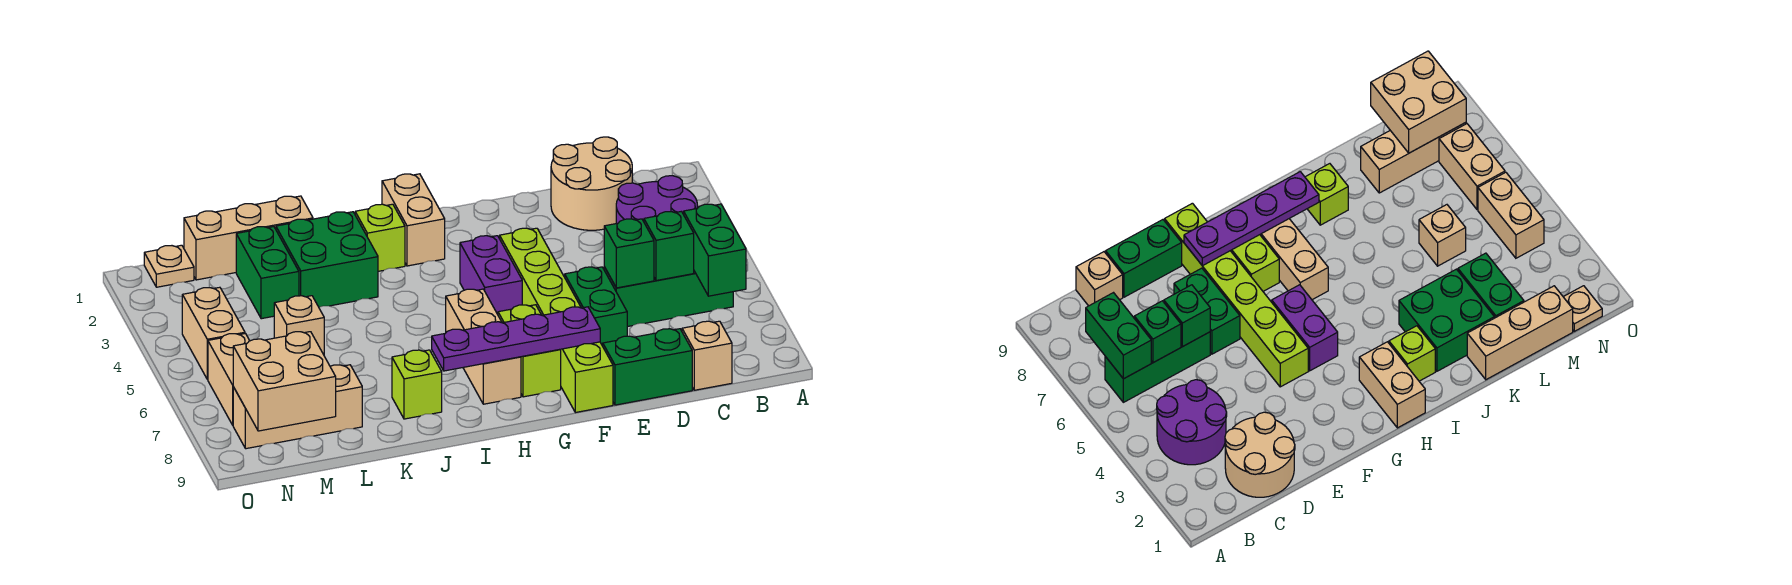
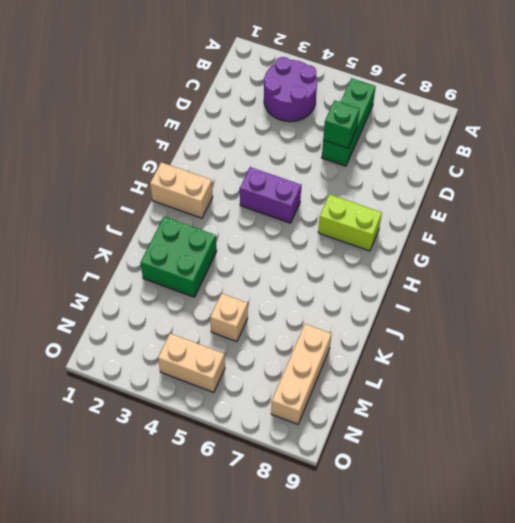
none -> tan 2x2 round brick [551,137,632,230]
none -> tan 1x1 brick [682,321,732,390]
none -> green 1x2 brick [603,329,692,405]

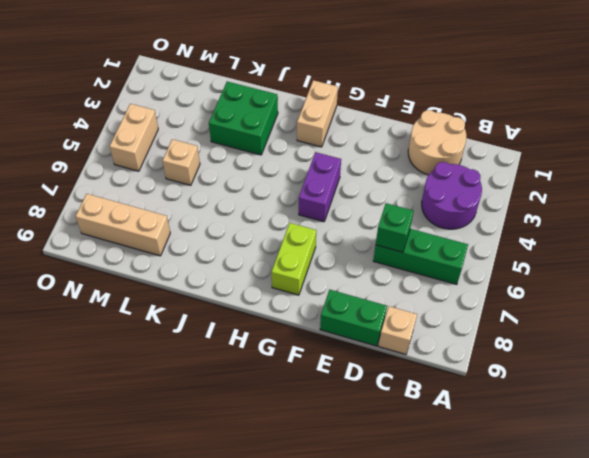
none -> green 1x2 brick [565,267,627,346]
none -> lime 1x6 brick [500,228,613,413]
none -> tan 1x3 brick [446,289,521,404]

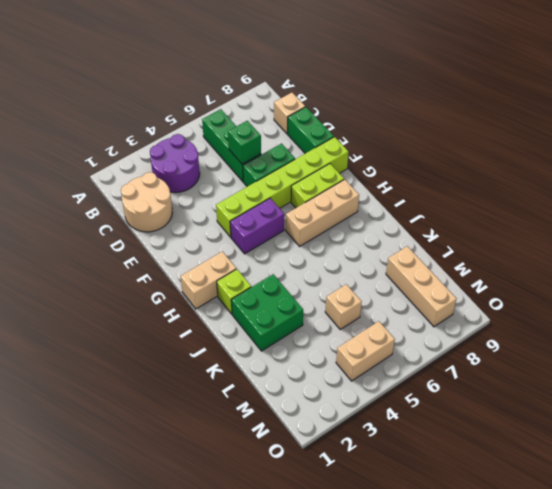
none -> lime 1x1 brick [392,350,442,419]
none -> tan 1x3 brick [184,196,313,280]
none -> green 1x2 brick [236,227,299,319]

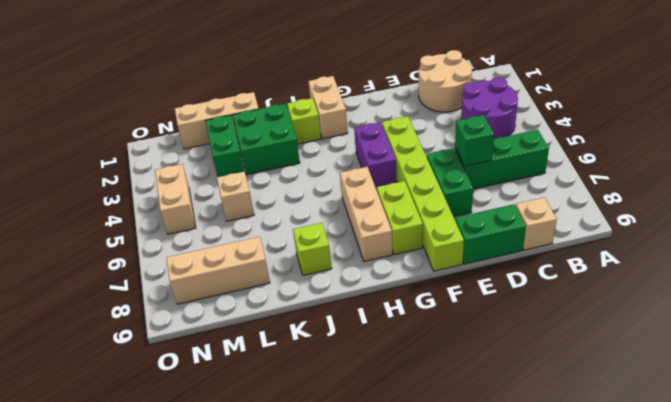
none -> tan 1x1 plate [144,245,194,287]
none -> tan 1x2 brick [208,334,250,425]
none -> green 1x2 brick [684,204,746,296]

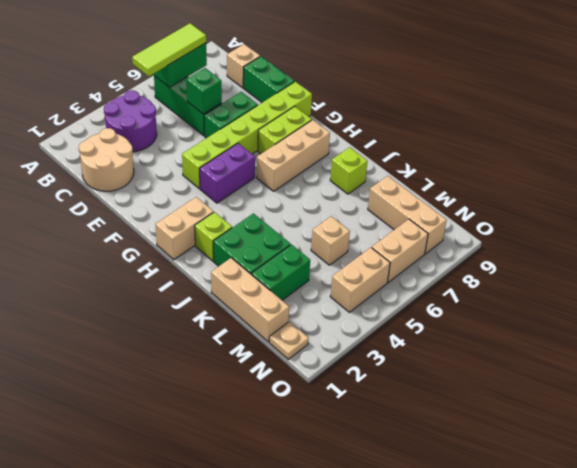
lime 1x3 tile [132,23,206,76] -> none
none -> green 1x1 brick [644,211,694,281]
none -> purple 1x4 plate [432,307,600,371]
none -> tan 2x2 brick [233,332,336,431]

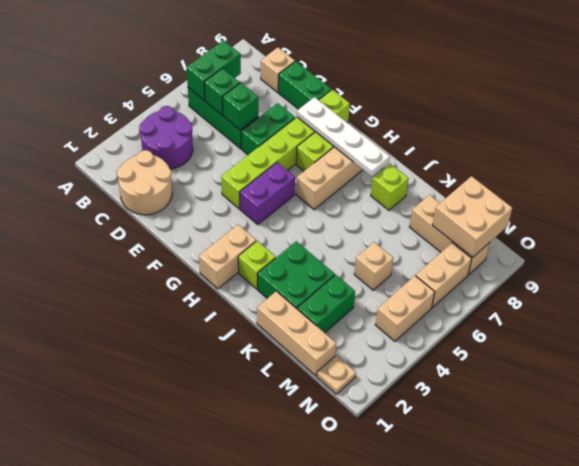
white 1x4 plate [297,97,390,176] -> purple 1x4 plate [432,307,600,371]

